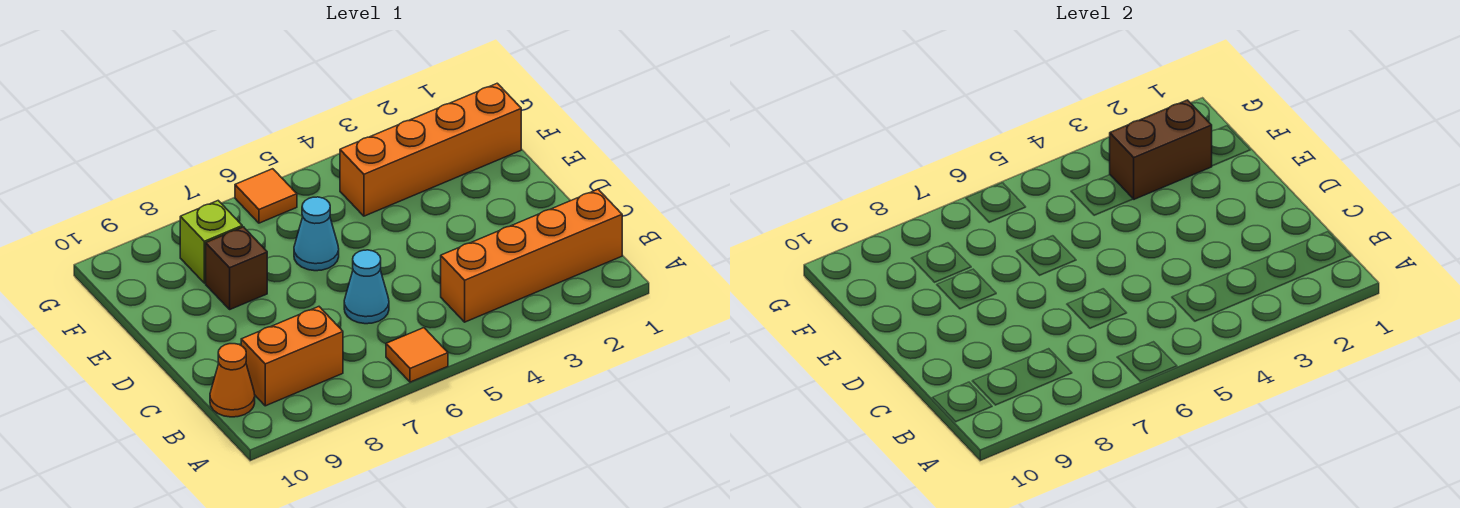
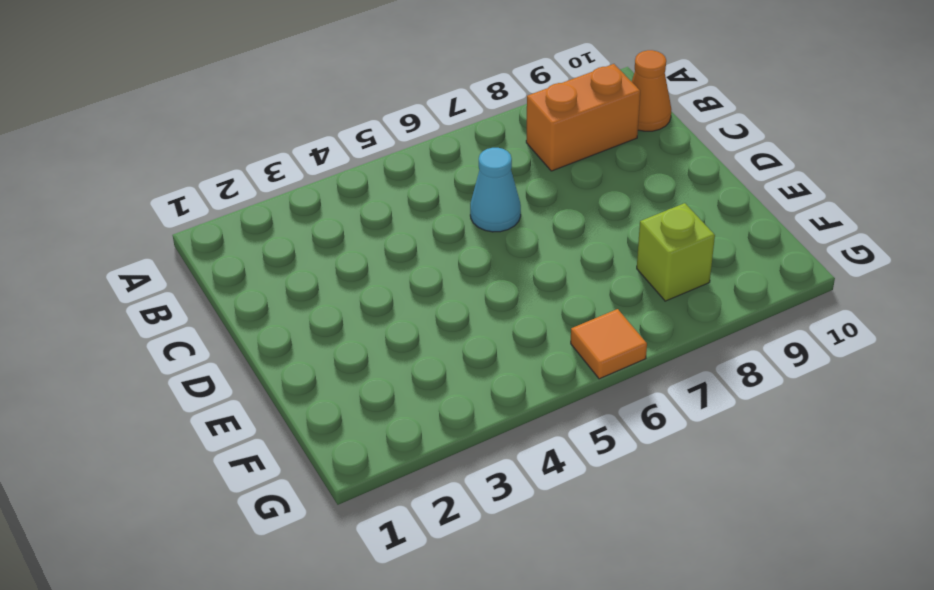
none -> orange 1x1 tile [386,328,448,382]
none -> orange 1x4 brick [441,189,622,322]

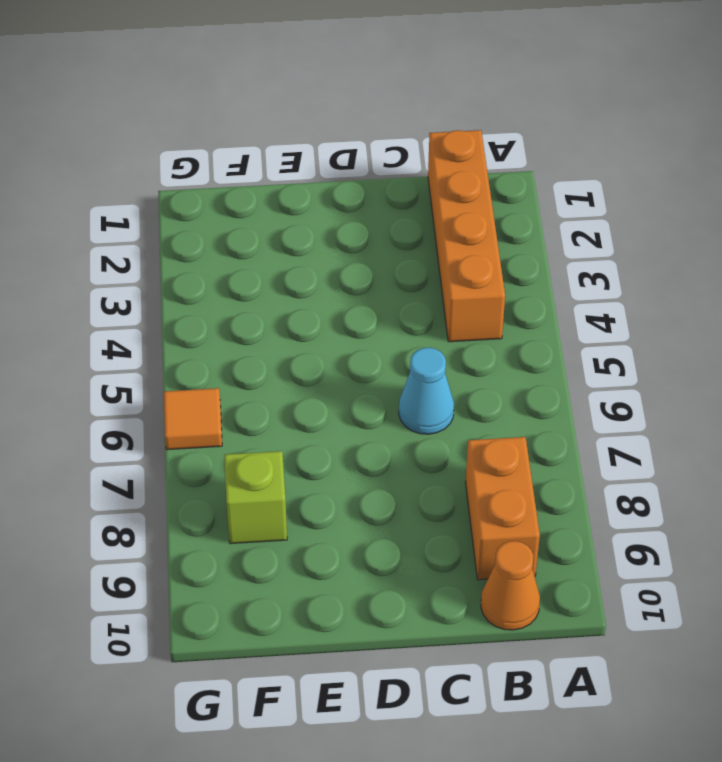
none -> orange 1x1 tile [386,328,448,382]
none -> cyan 1x1 cone [294,197,339,271]

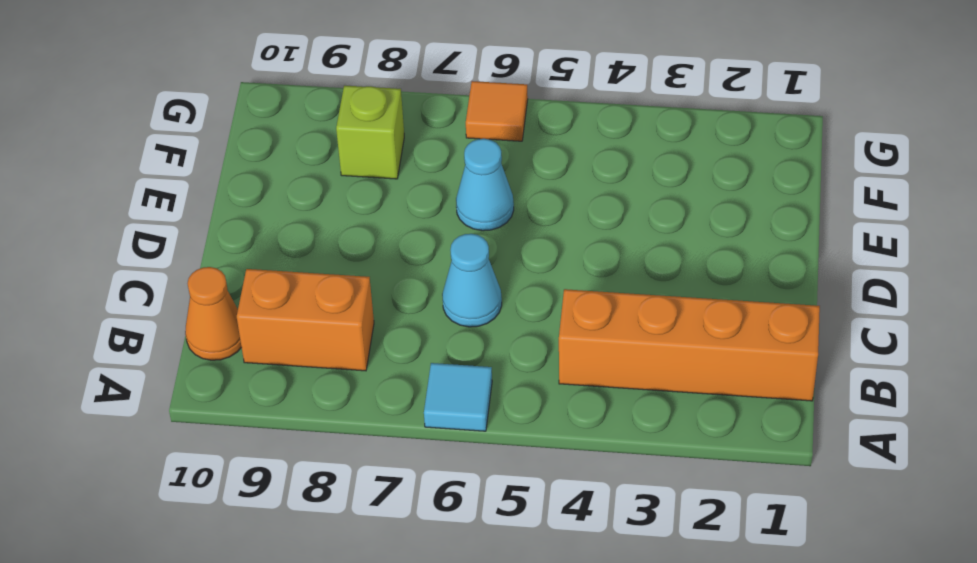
cyan 1x1 tile [424,363,492,431] -> orange 1x1 tile [386,328,448,382]
none -> brown 1x1 brick [206,227,267,309]
none -> orange 1x4 brick [340,83,521,216]

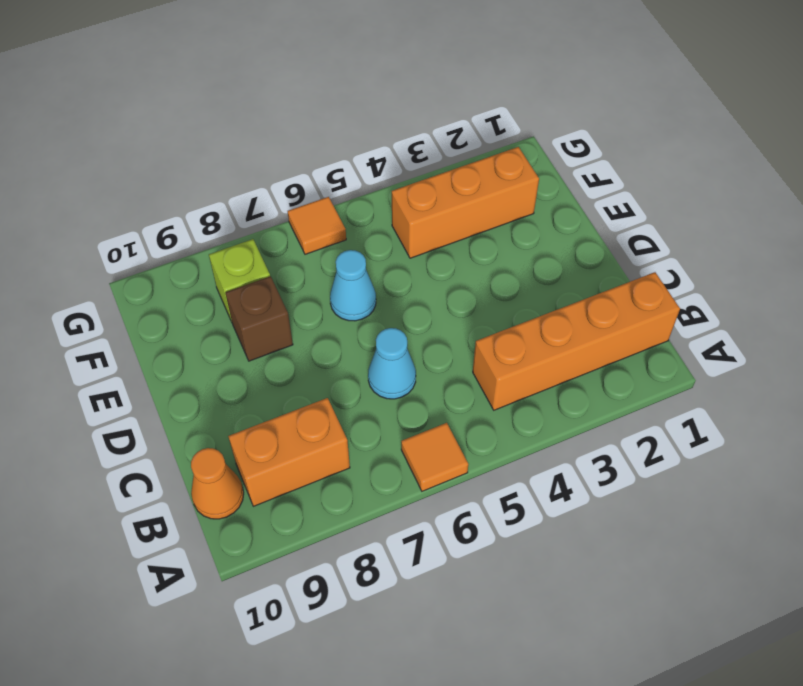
orange 1x3 brick [392,147,539,258] -> orange 1x4 brick [340,83,521,216]
none -> brown 1x2 brick [1110,100,1212,199]

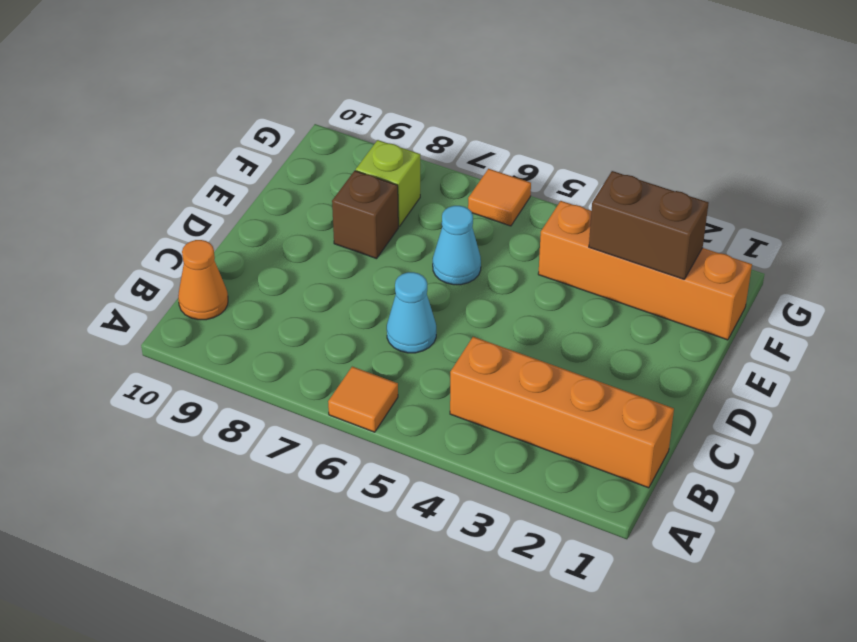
none -> orange 1x2 brick [241,307,343,406]

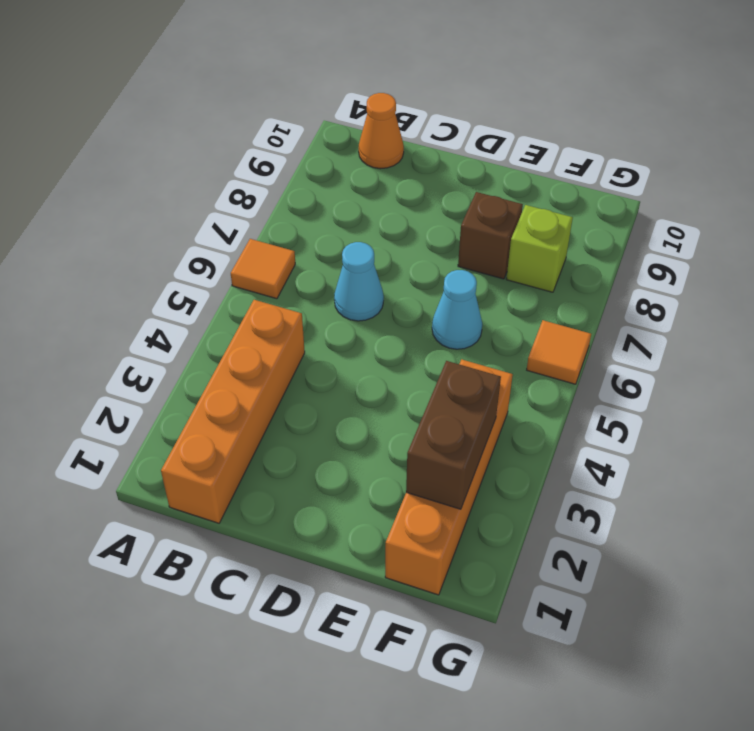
none -> orange 1x2 brick [241,307,343,406]

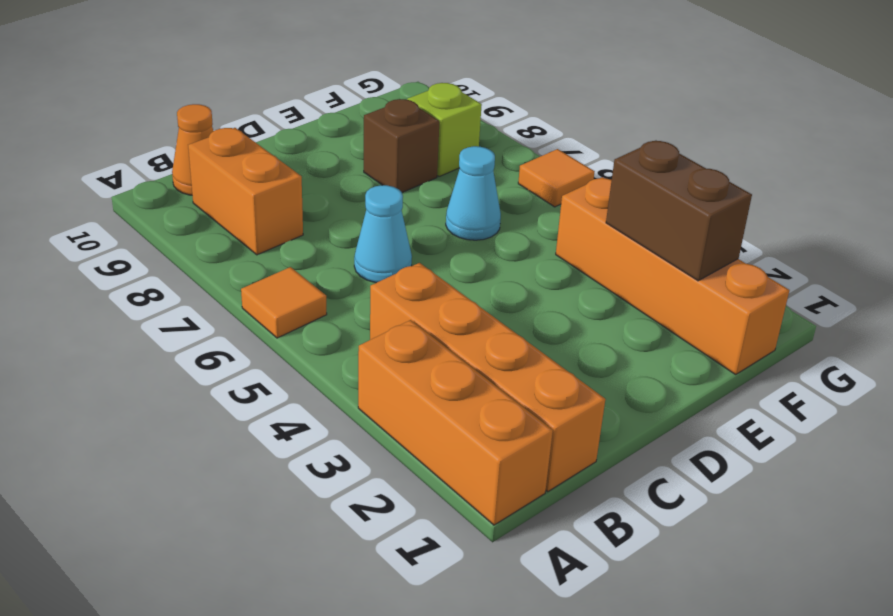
orange 1x3 brick [358,320,553,525] -> none

